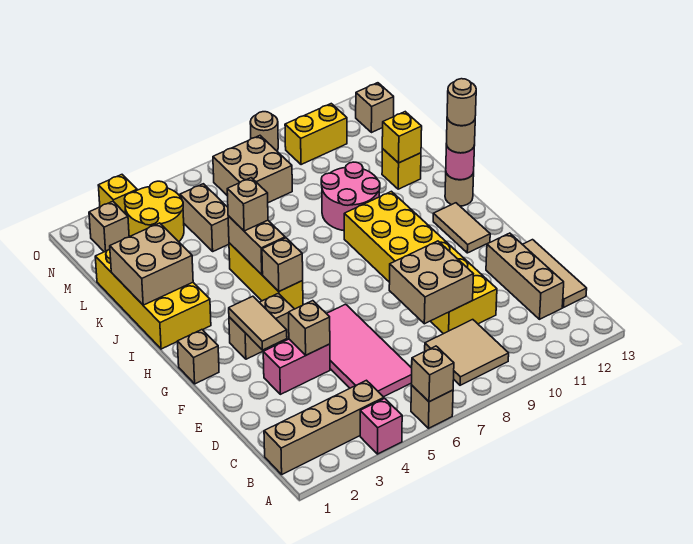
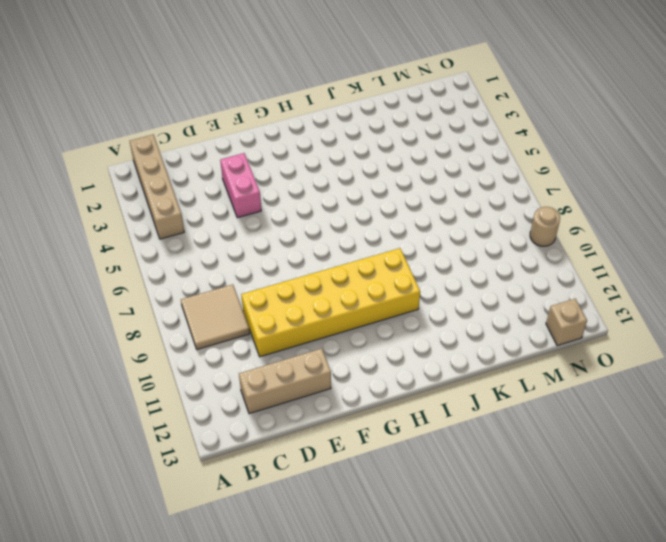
none -> pink 1x1 brick [360,398,402,454]
none -> tan 1x1 brick [411,385,453,428]
none -> pink 2x4 tile [326,304,412,397]
none -> tan 1x3 tile [522,240,587,308]

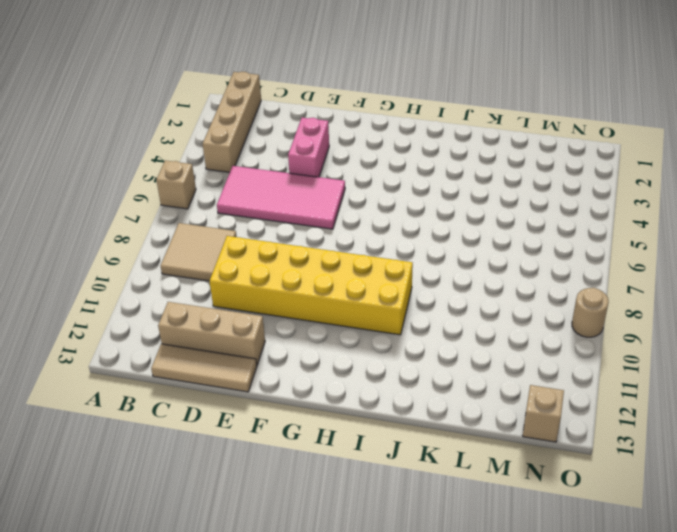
none -> pink 1x1 brick [360,398,402,454]
none -> tan 1x1 brick [177,330,219,384]
none -> tan 1x2 brick [229,293,294,359]
none -> tan 1x2 tile [433,203,490,253]

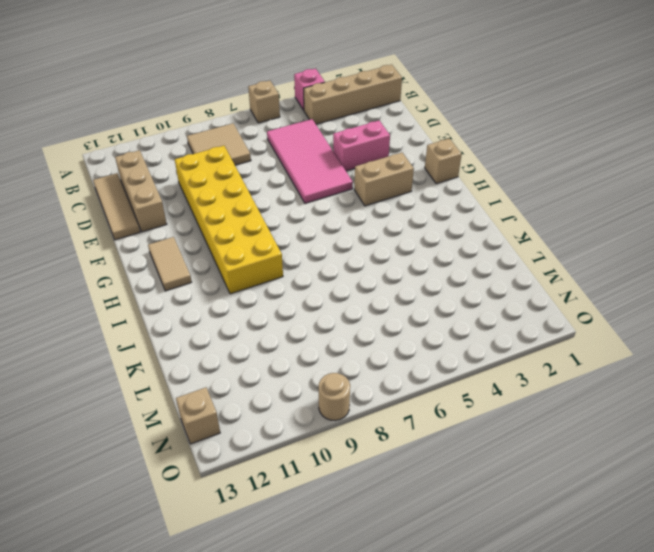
none -> yellow 1x3 brick [229,243,303,309]
none -> yellow 2x4 brick [95,249,211,349]
none -> tan 1x1 round brick [445,172,474,206]
none -> pink 2x2 round brick [321,162,380,231]

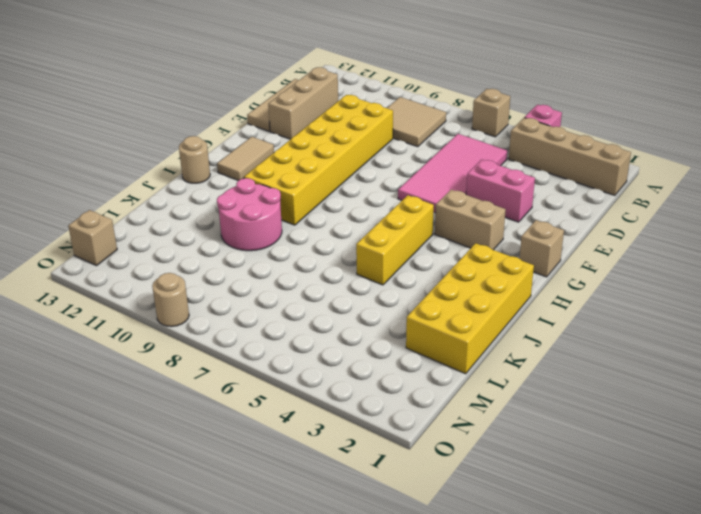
none -> yellow 1x1 brick [382,149,421,189]
none -> tan 1x2 brick [180,184,229,251]
none -> yellow 2x2 round brick [125,181,184,242]
none -> tan 2x2 brick [213,136,292,203]

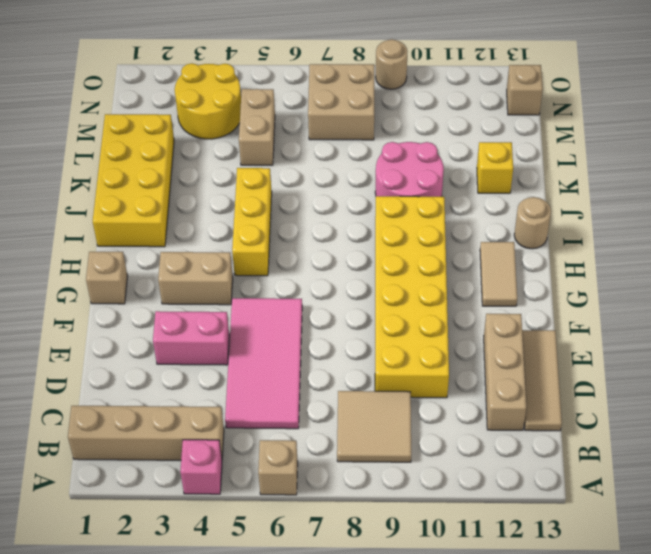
none -> tan 1x1 brick [89,201,129,252]
none -> yellow 1x2 brick [285,104,347,165]
none -> yellow 1x1 brick [98,175,137,214]
none -> tan 1x1 brick [411,346,454,402]

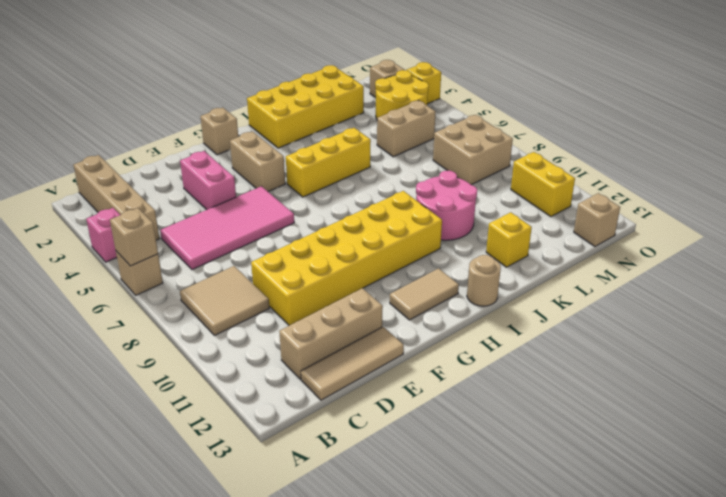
none -> tan 1x1 round brick [250,112,278,151]
none -> tan 2x2 brick [389,241,473,324]
none -> tan 1x1 brick [289,301,330,355]
none -> tan 1x2 tile [229,296,287,350]

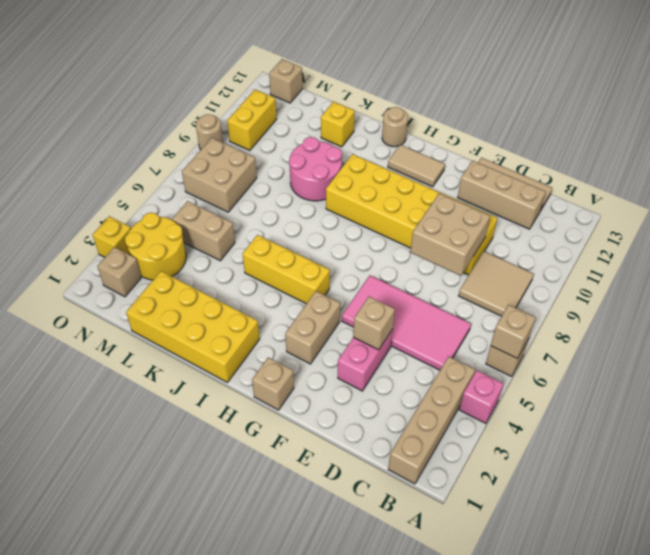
none -> tan 1x2 tile [229,296,287,350]
none -> tan 1x1 brick [262,238,303,291]
none -> tan 1x2 brick [228,216,285,274]
none -> pink 1x1 round brick [446,144,475,180]

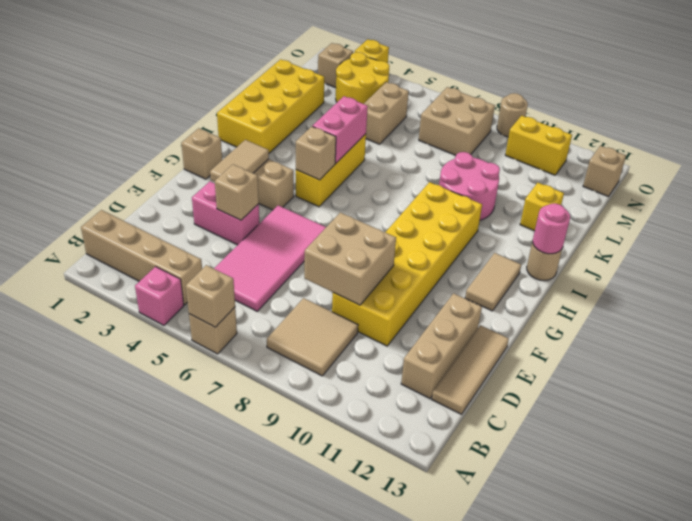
pink 1x2 brick [312,96,368,163] -> tan 1x2 brick [228,216,285,274]
none -> tan 2x2 brick [110,223,193,305]
none -> yellow 1x1 brick [382,112,422,163]
none -> tan 1x1 round brick [446,118,475,153]
none -> tan 1x1 brick [227,178,268,231]

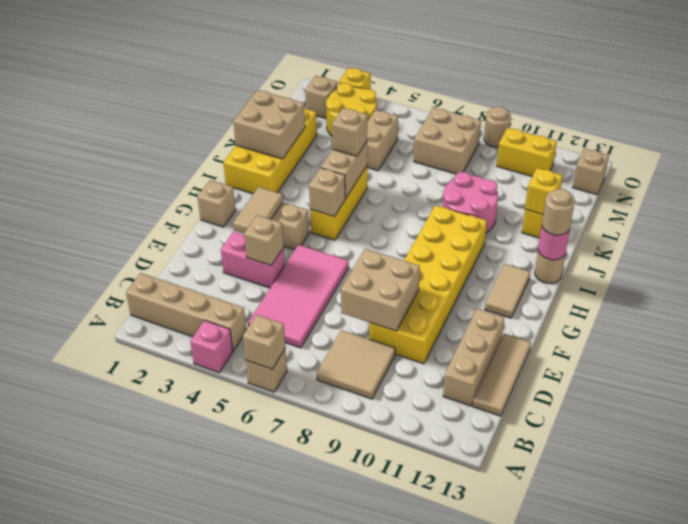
none -> tan 1x1 round brick [447,79,476,126]

